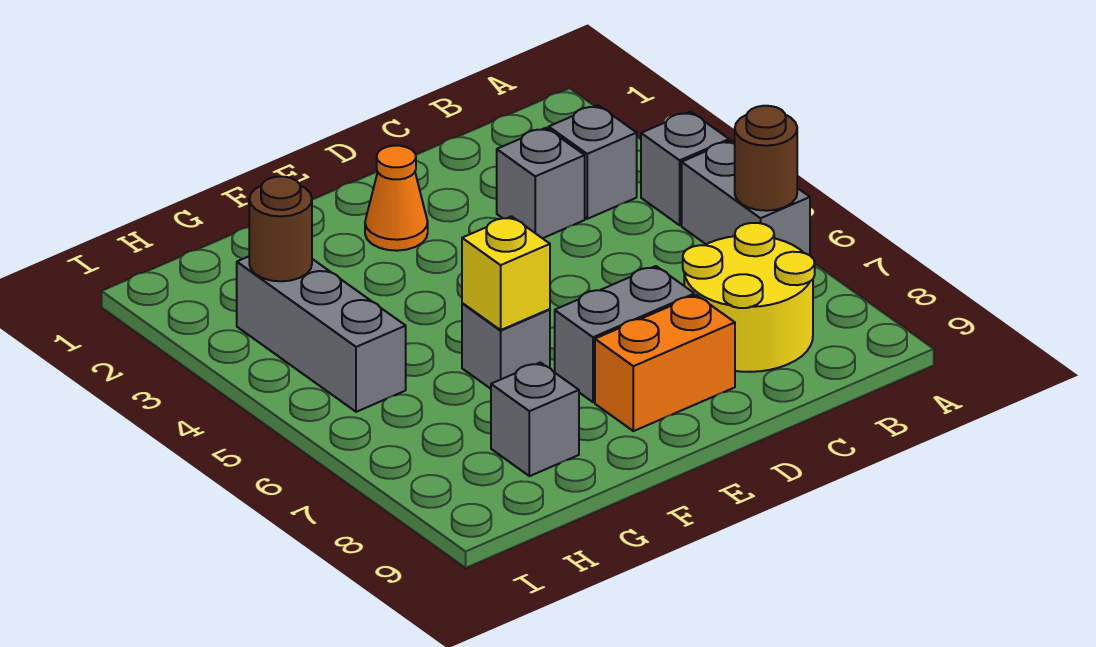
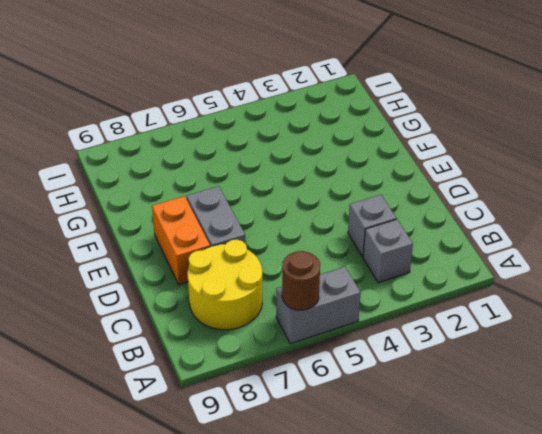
none -> grey 1x1 brick [641,112,729,225]
none -> orange 1x1 cone [365,146,428,251]
none -> grey 1x1 brick [462,303,550,389]

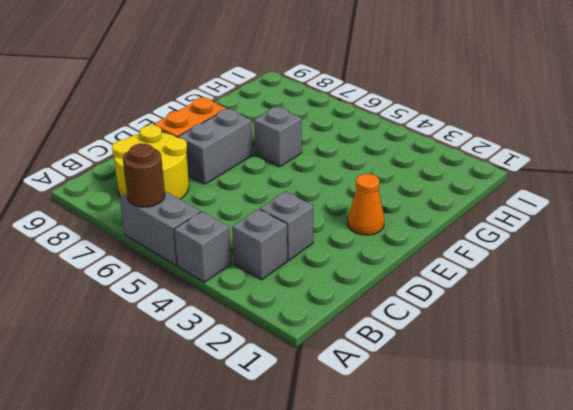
none -> grey 1x1 brick [491,363,579,476]
none -> grey 1x3 brick [237,257,406,412]
none -> yellow 1x1 brick [462,216,550,330]

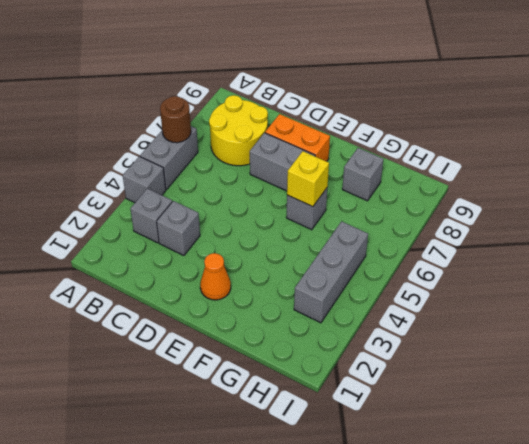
none -> brown 1x1 round brick [249,177,312,281]

